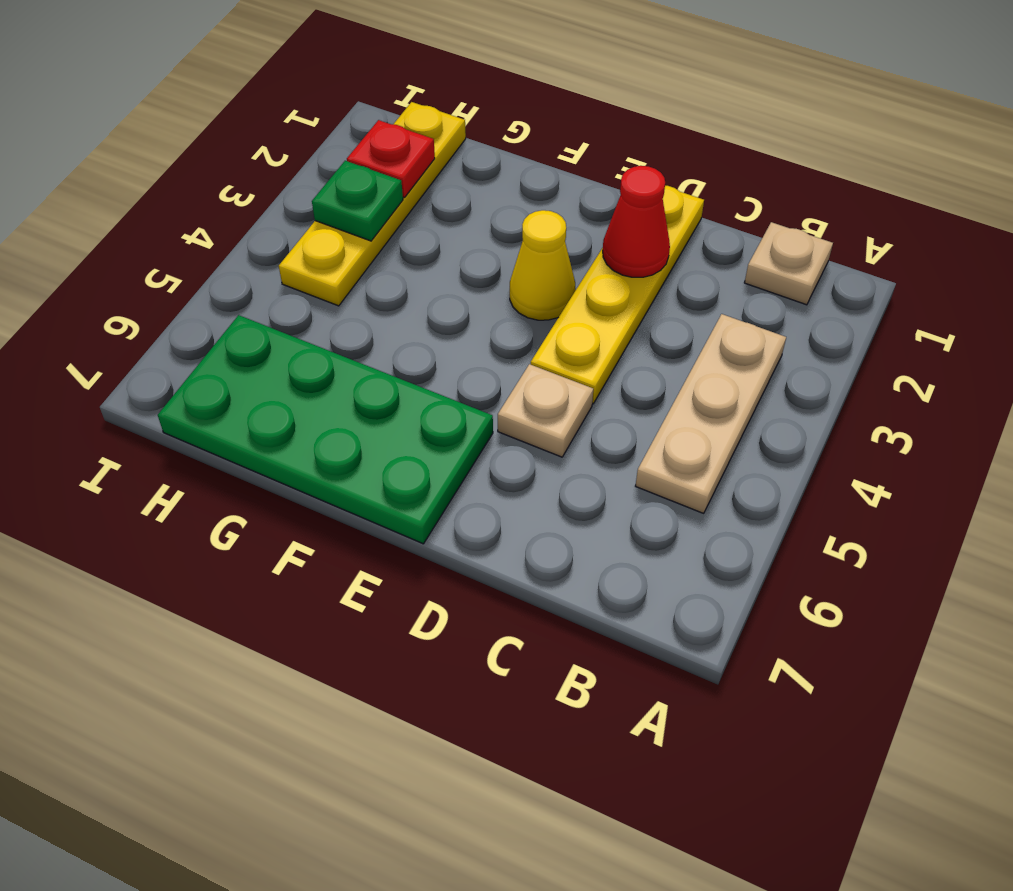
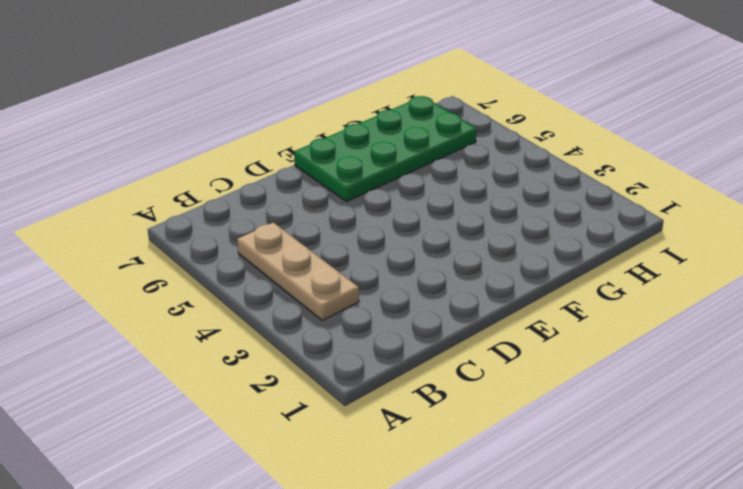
none -> tan 1x1 plate [745,222,833,305]
none -> yellow 1x4 plate [531,186,704,404]

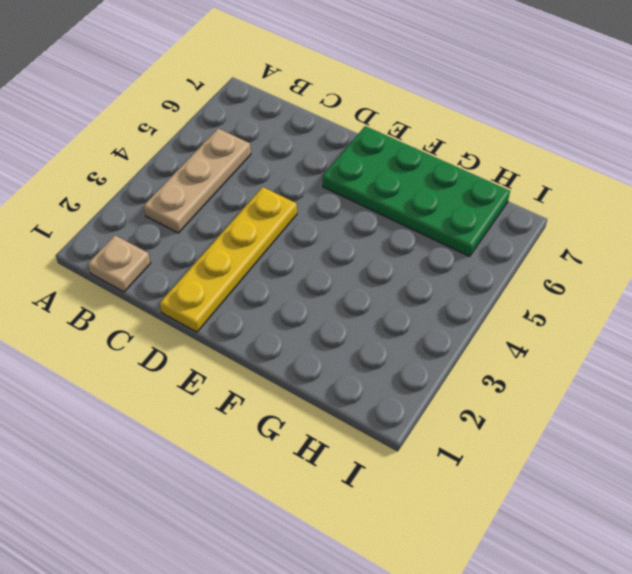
none -> tan 1x1 plate [498,364,593,457]
none -> yellow 1x1 cone [510,210,576,320]

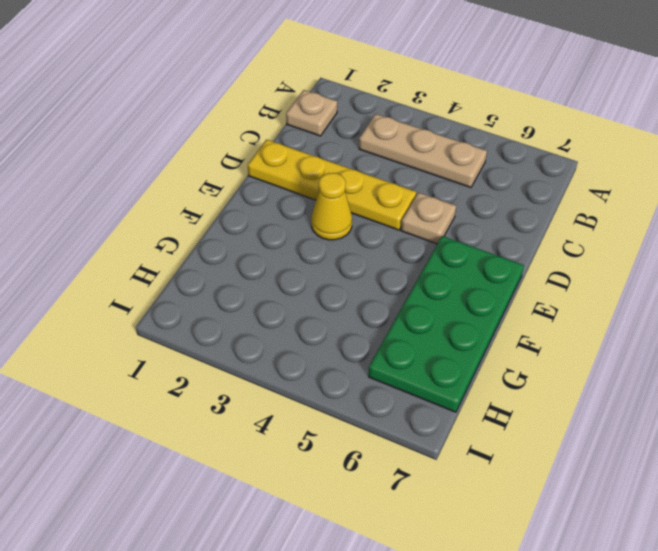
none -> yellow 1x4 plate [279,102,466,306]
none -> red 1x1 cone [603,166,670,277]

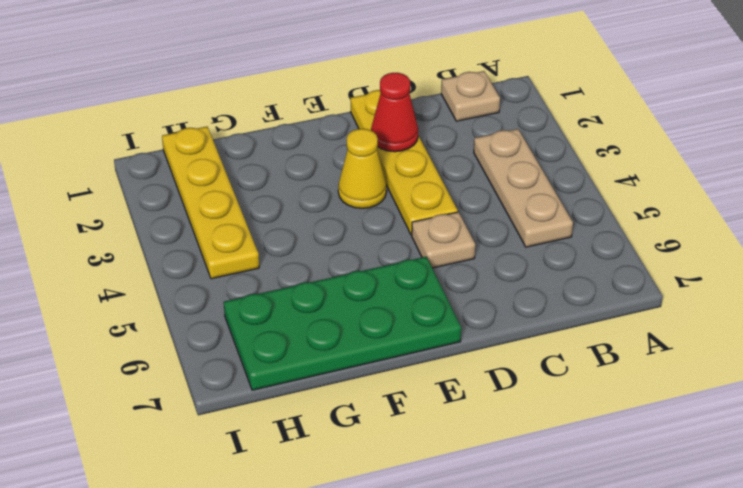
none -> red 1x1 plate [347,120,435,198]
none -> green 1x1 plate [312,161,403,241]

